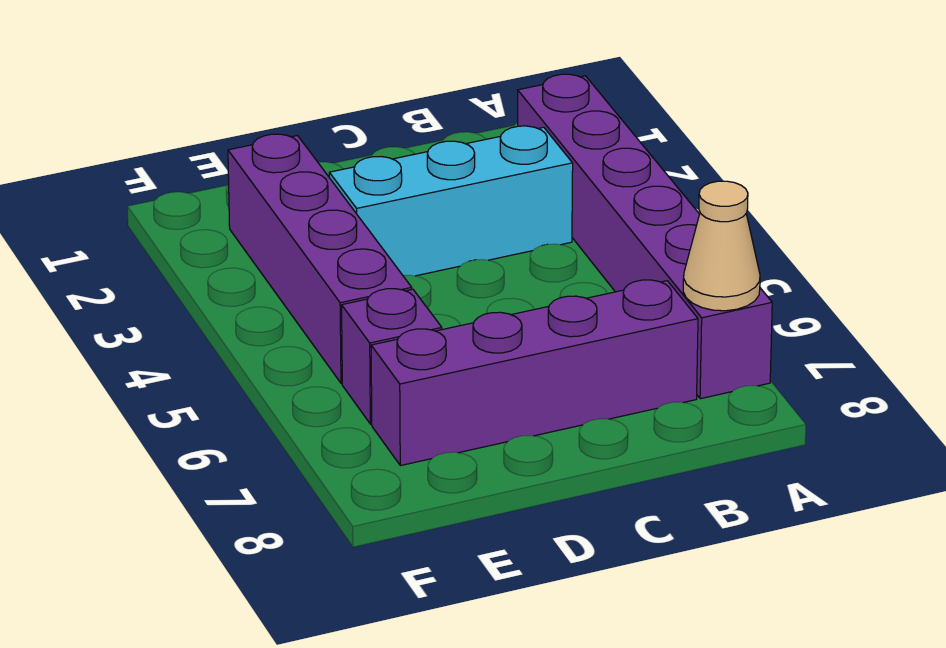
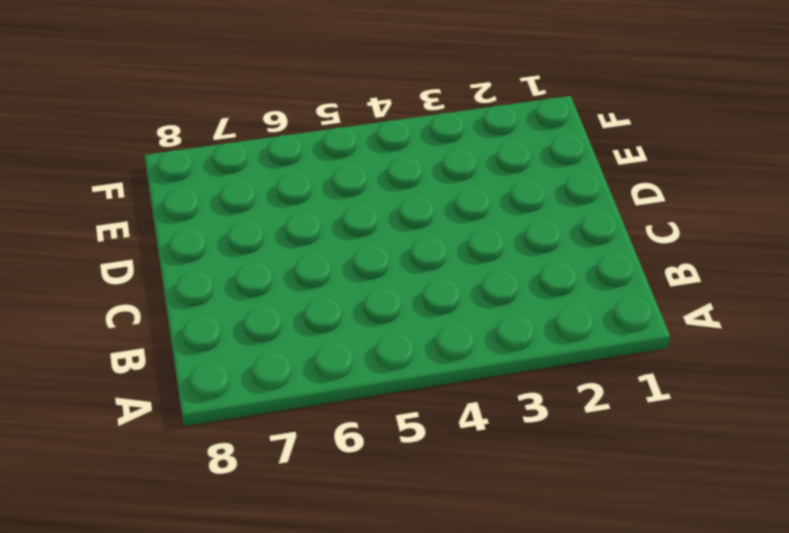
none -> purple 1x6 brick [518,74,772,399]
none -> cyan 1x3 brick [329,126,573,276]

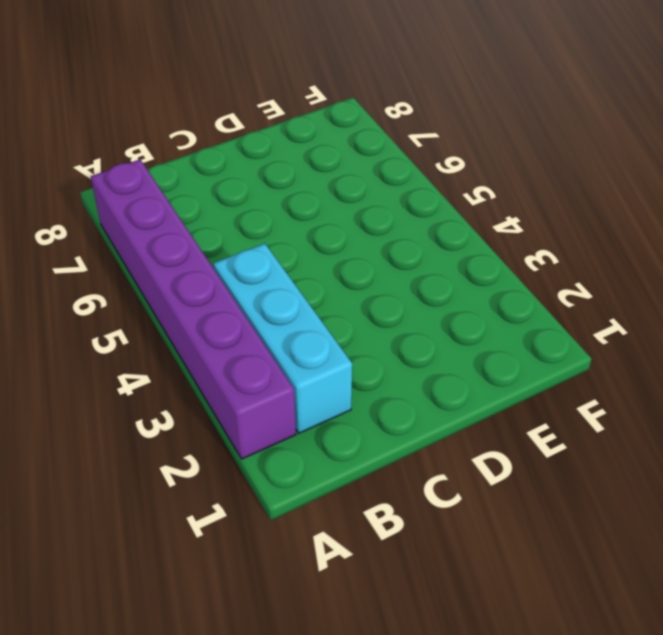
cyan 1x3 brick [213,243,352,433] -> cyan 1x3 brick turned to [329,126,573,276]
none -> purple 1x4 brick [371,280,698,466]
none -> purple 1x4 brick [228,134,412,383]

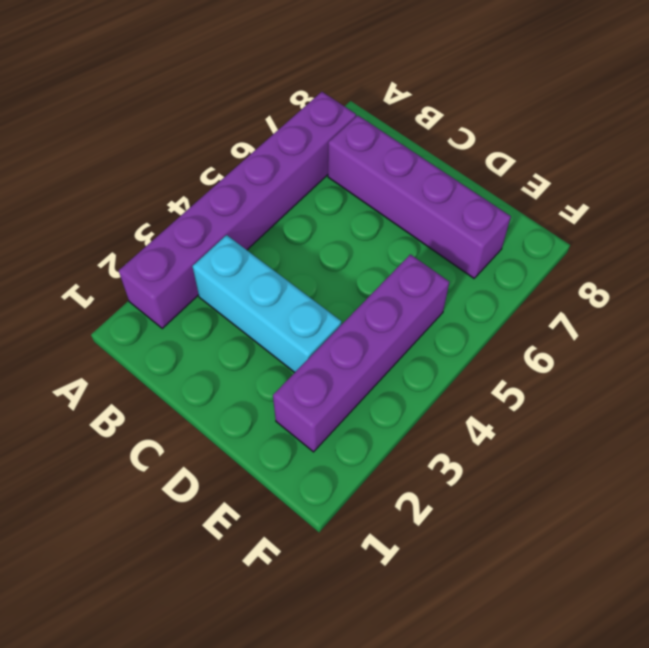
none -> purple 1x1 brick [342,289,442,424]
none -> tan 1x1 cone [683,181,760,311]

